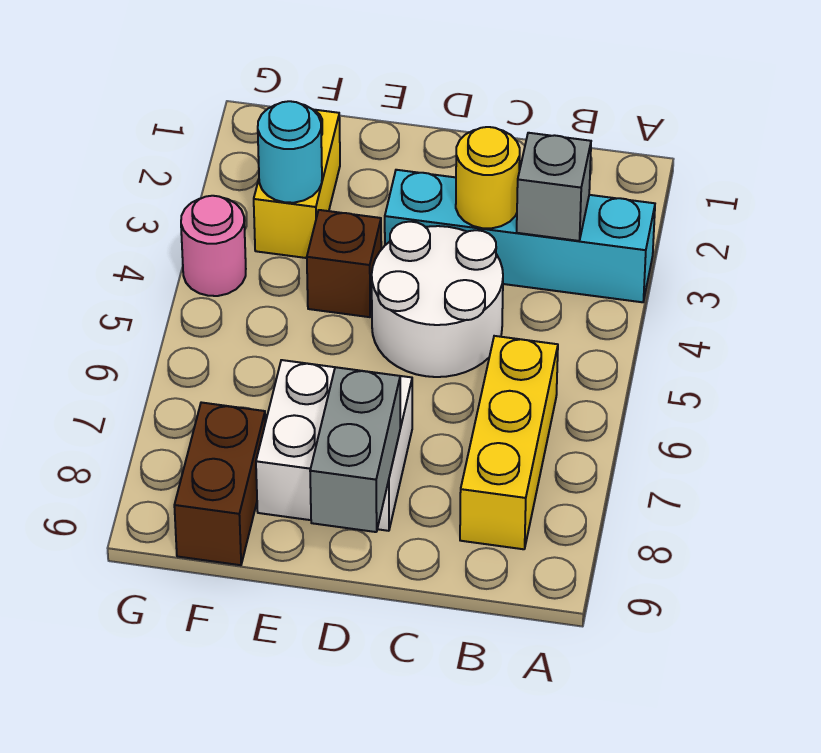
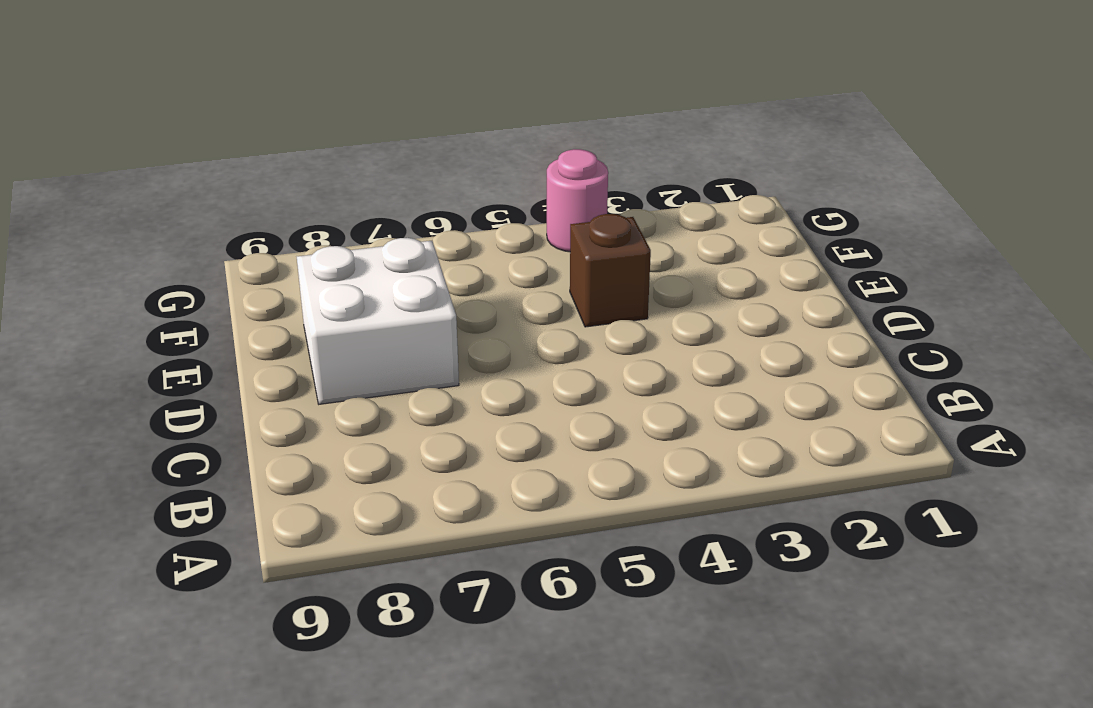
none -> cyan 1x4 brick [385,170,655,302]
none -> yellow 1x3 brick [460,336,558,549]
none -> white 2x2 round brick [372,222,503,377]

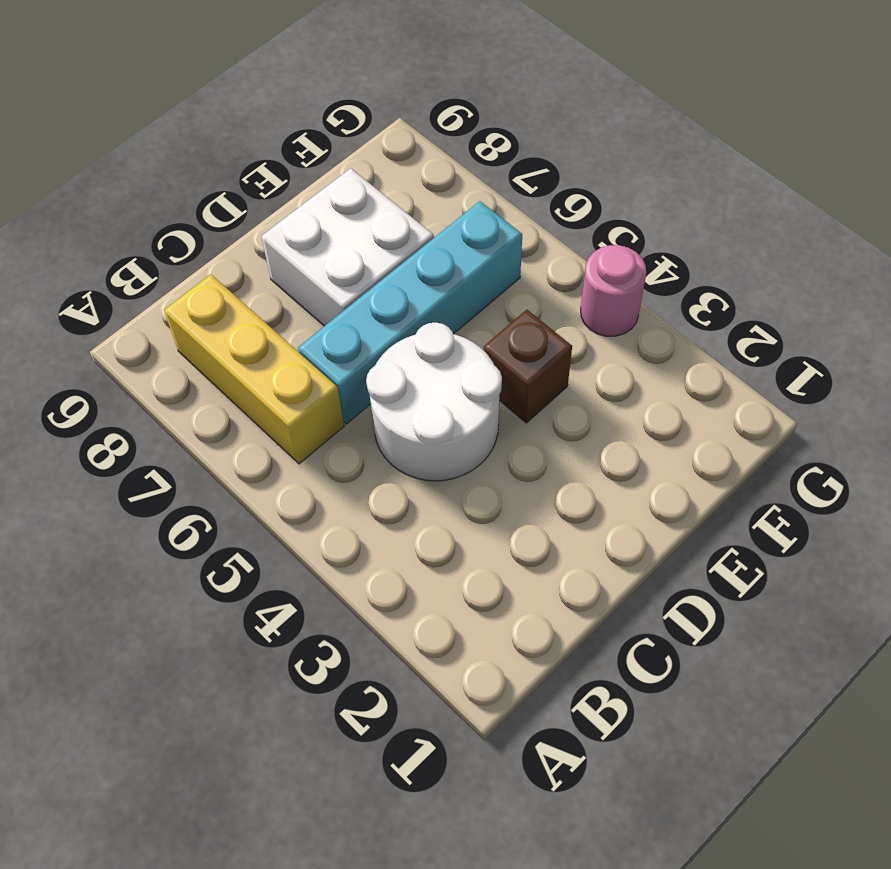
cyan 1x4 brick [298,201,522,424] -> cyan 1x4 brick moved to [385,170,655,302]
none -> yellow 1x2 brick [254,110,340,258]
none -> brown 1x2 brick [174,402,265,565]
none -> grey 1x1 brick [517,133,591,241]

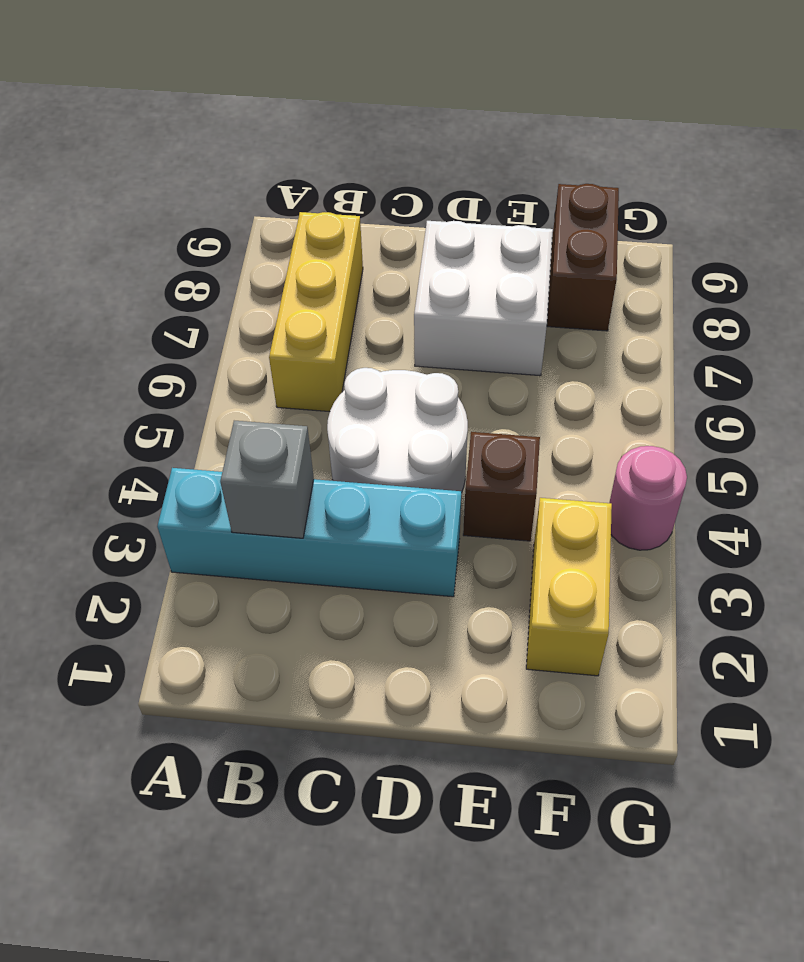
none -> yellow 1x1 round brick [456,127,520,228]
none -> grey 1x2 brick [310,367,400,532]
none -> cyan 1x1 round brick [258,101,322,203]

